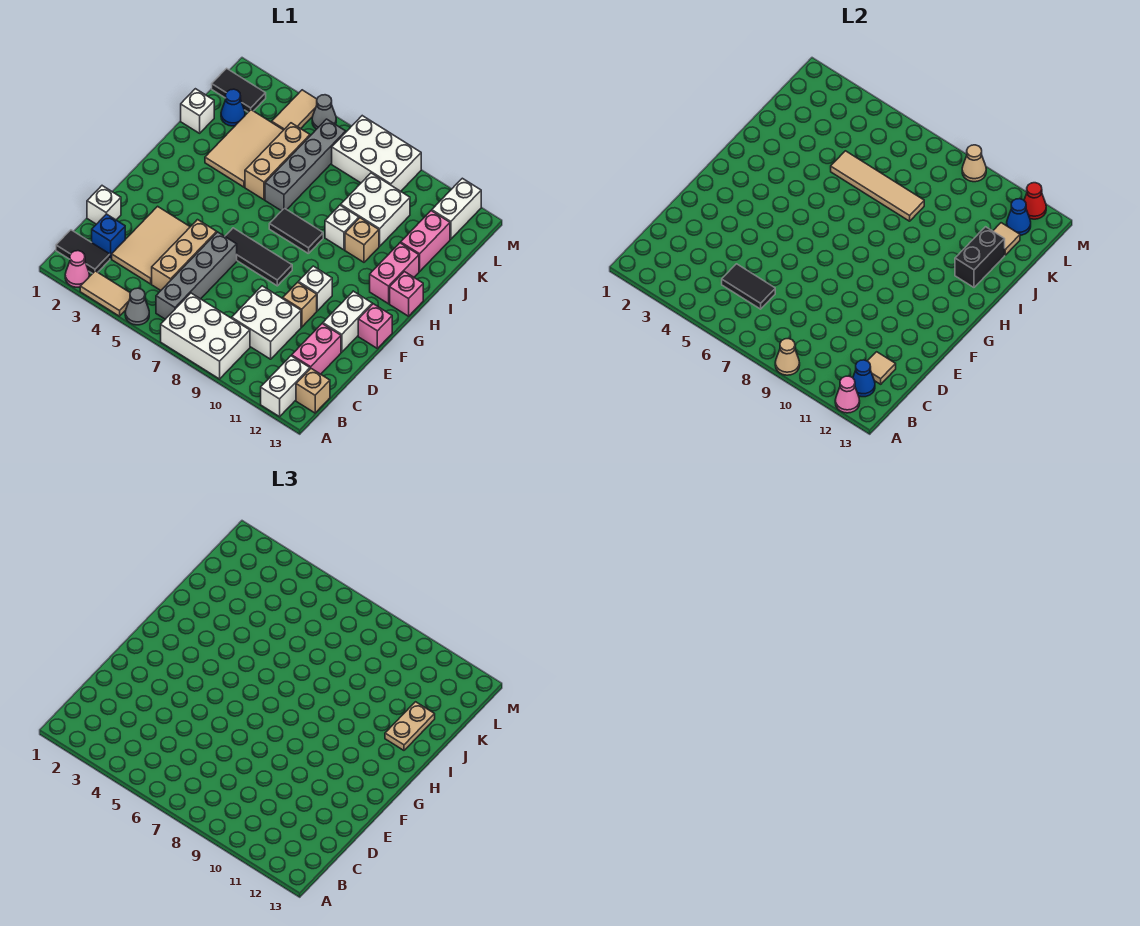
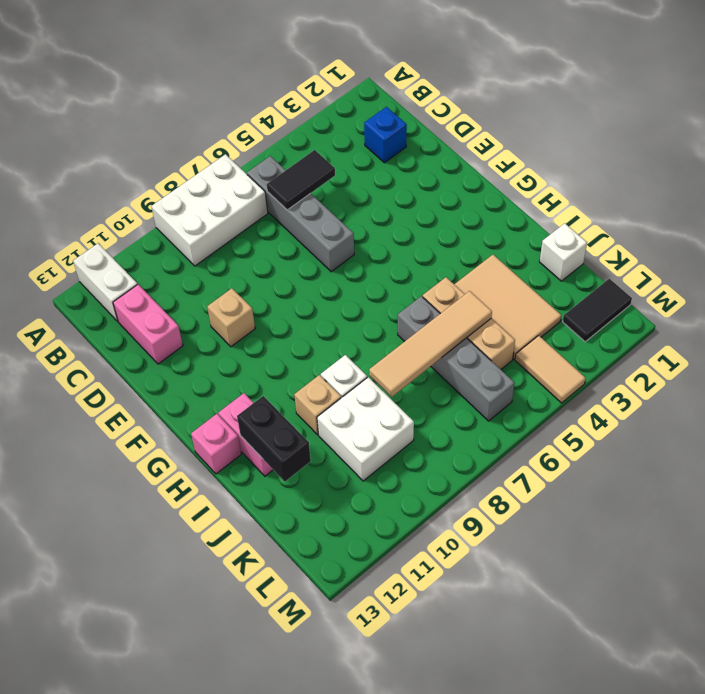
none -> pink 1x1 cone [65,251,89,287]
none -> tan 1x2 tile [80,271,130,316]
none -> grey 1x1 cone [125,288,149,325]
none -> black 1x2 tile [56,230,110,274]

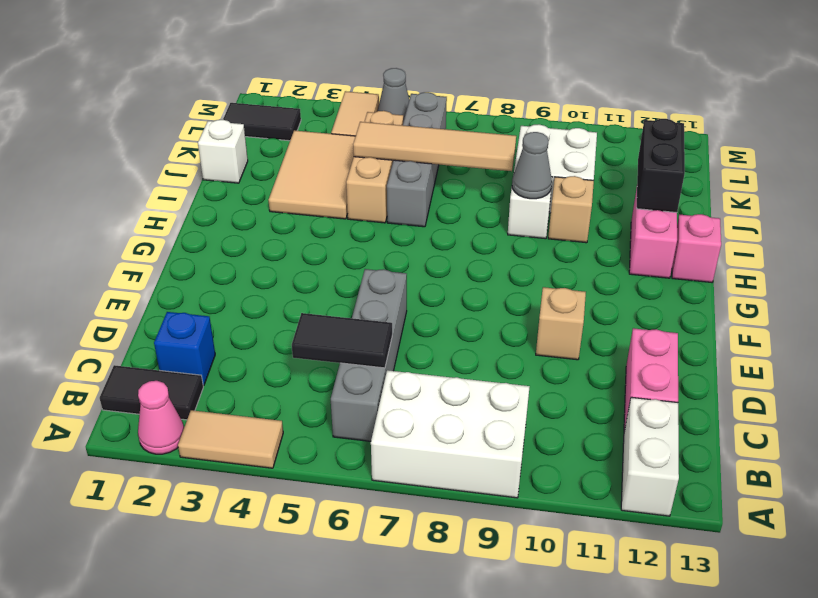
grey 1x1 cone [512,132,552,199] -> grey 1x1 cone moved to [125,288,149,325]
none -> tan 1x1 brick [296,369,330,413]
none -> tan 2x3 tile [112,206,190,284]
none -> tan 1x3 brick [152,220,217,290]
none -> white 2x2 brick [232,286,301,359]

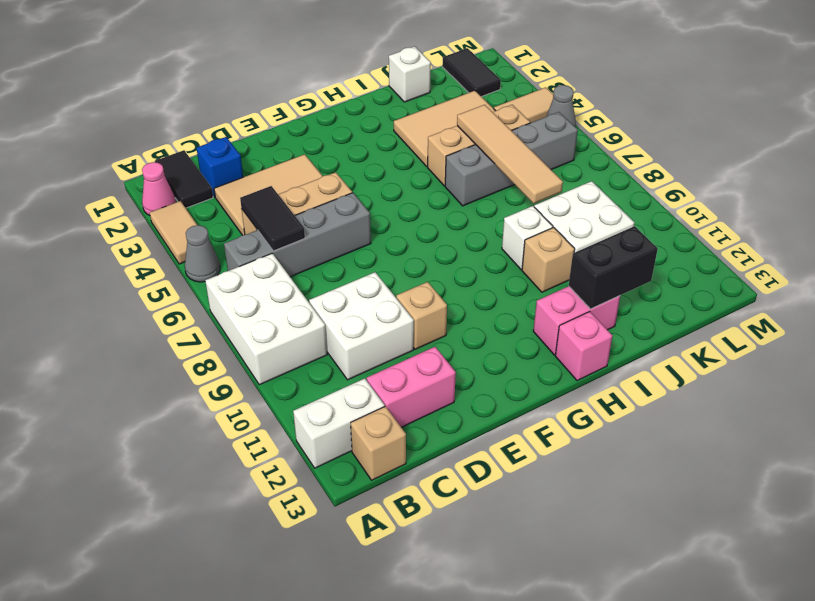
none -> white 1x1 brick [87,186,121,224]
none -> white 1x2 brick [323,291,372,352]
none -> black 1x3 tile [225,228,292,286]
none -> white 1x1 brick [298,266,332,311]

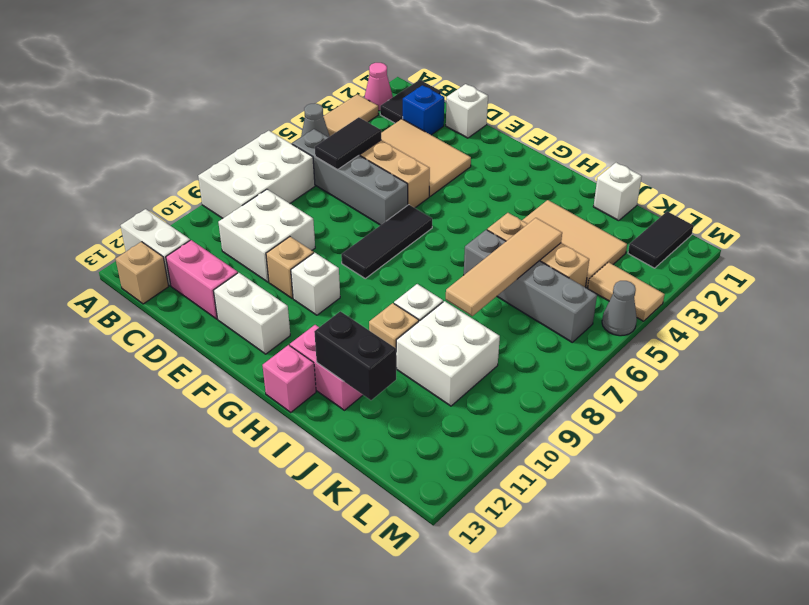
none -> pink 1x1 brick [358,304,392,348]
none -> black 1x2 tile [269,208,323,254]
none -> pink 1x2 brick [401,211,450,271]
none -> blue 1x1 cone [221,89,245,126]

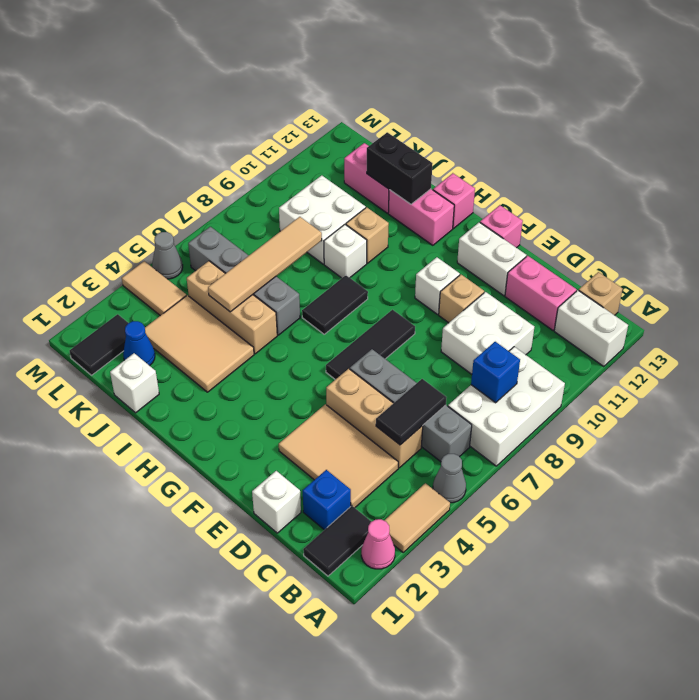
blue 1x1 brick [471,342,520,403] -> none
none -> white 2x3 brick [332,116,421,191]
none -> white 1x2 brick [432,178,481,239]
none -> tan 1x1 cone [775,339,800,375]
none -> pink 1x1 cone [835,376,860,413]

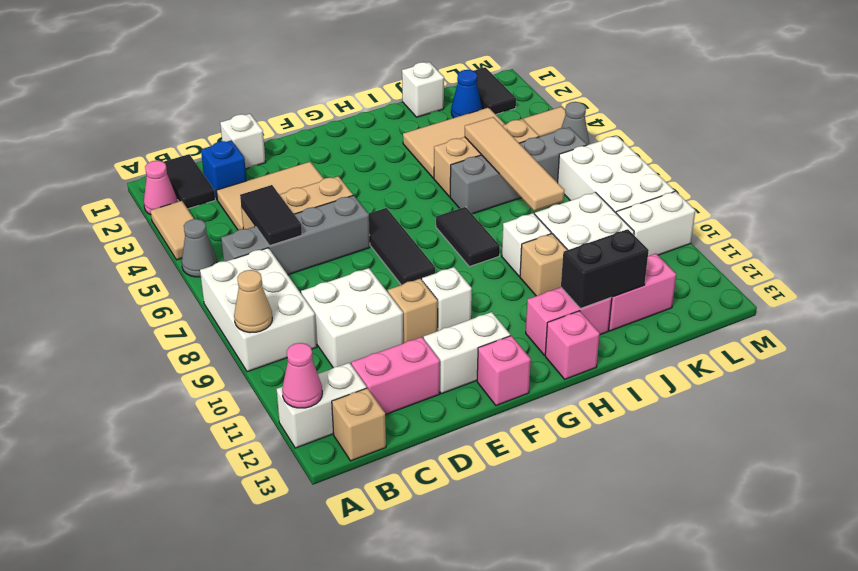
white 1x2 brick [616,191,695,256] -> white 1x2 brick moved to [432,178,481,239]
none -> blue 1x1 cone [853,360,875,397]
none -> tan 1x1 tile [868,352,896,384]
none -> tan 1x1 tile [993,223,1020,255]
none -> blue 1x1 cone [1007,199,1031,235]

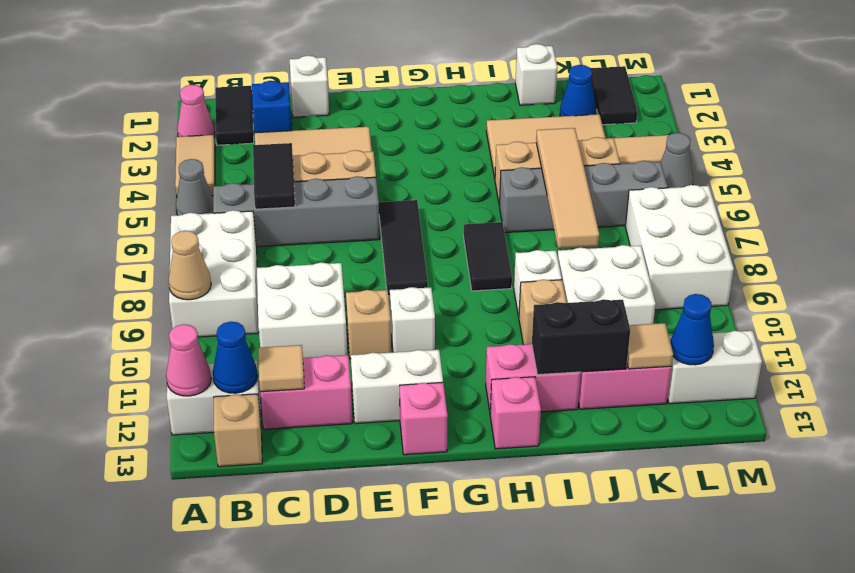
none -> tan 1x1 cone [962,145,986,182]
none -> red 1x1 cone [1024,183,1046,219]
none -> tan 1x2 plate [385,702,435,750]

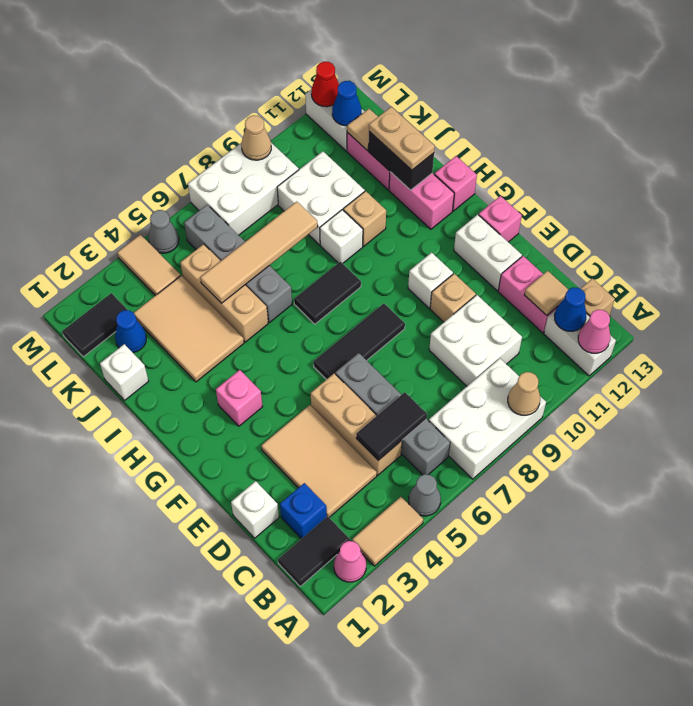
pink 1x1 brick [216,370,263,426] -> none

